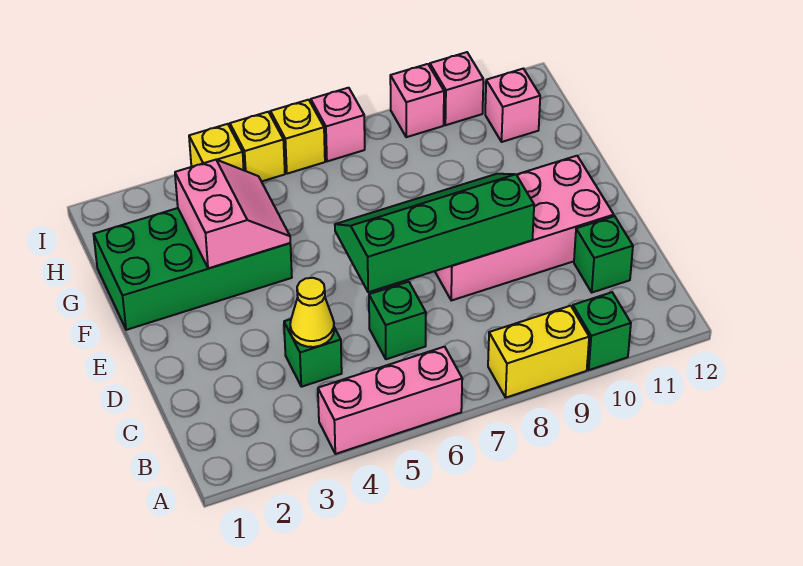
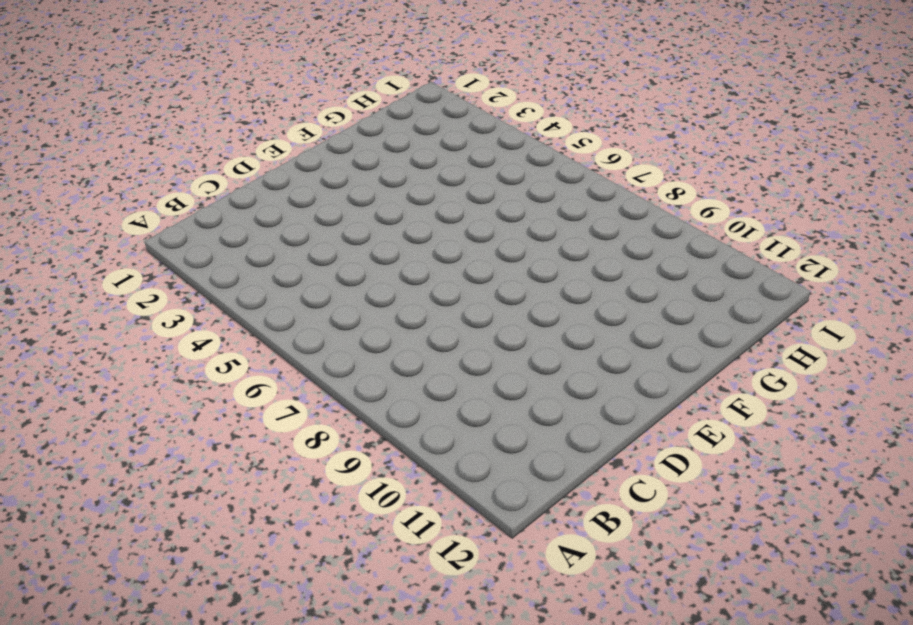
none -> pink 1x3 brick [318,347,462,454]
none -> yellow 1x2 brick [488,306,589,397]
none -> green 1x1 brick [573,292,631,370]

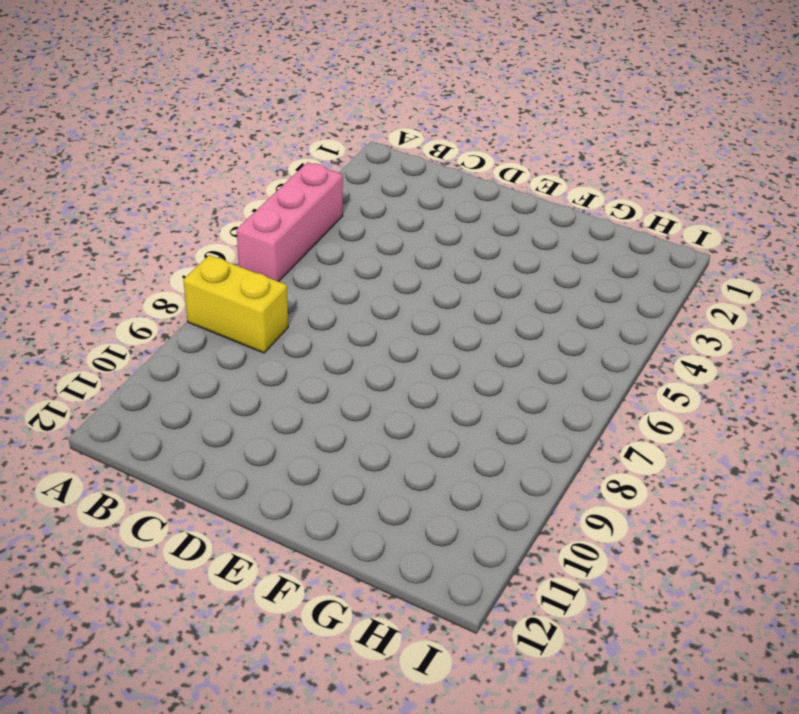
yellow 1x2 brick [183,255,288,353] -> yellow 1x2 brick turned to [488,306,589,397]
none -> green 1x1 brick [573,292,631,370]
none -> green 1x1 brick [284,319,342,387]
none -> green 1x1 brick [369,282,426,359]

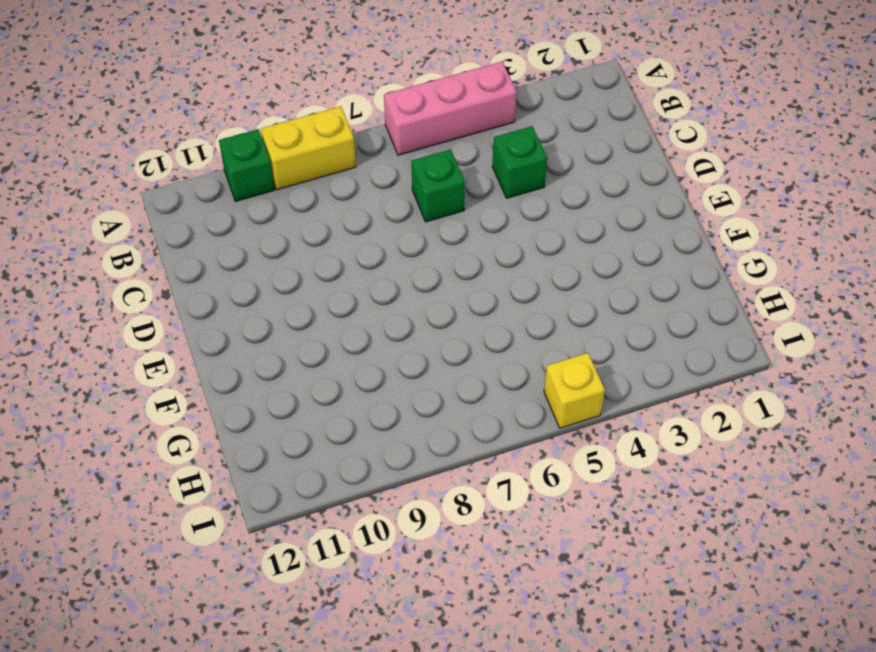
none -> green 1x1 brick [574,216,633,292]
none -> pink 2x4 brick [435,156,614,300]
none -> green 2x4 brick [94,208,292,330]

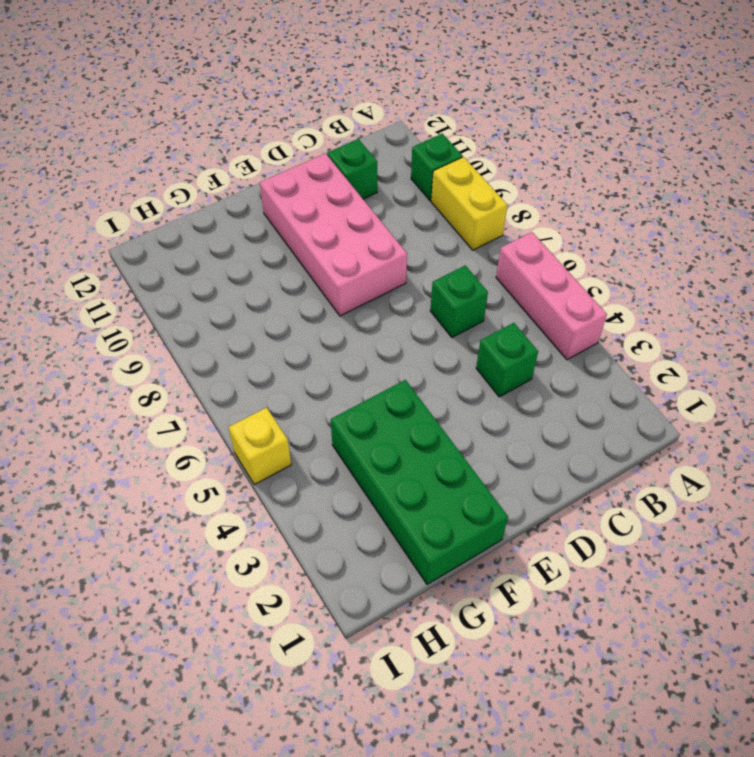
none -> pink 1x1 brick [485,69,540,142]
none -> yellow 1x1 brick [189,124,244,170]
none -> yellow 1x1 brick [270,100,325,174]

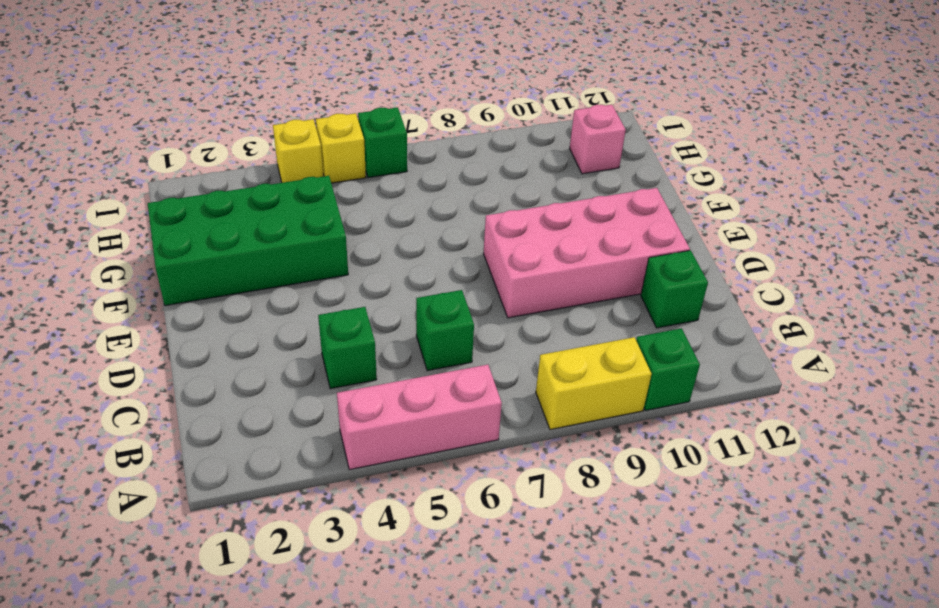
green 1x1 brick [358,107,407,178] -> yellow 1x1 brick [270,100,325,174]
none -> pink 1x1 brick [311,88,365,161]
none -> pink 1x1 brick [390,64,444,137]
none -> pink 1x1 brick [430,52,483,125]

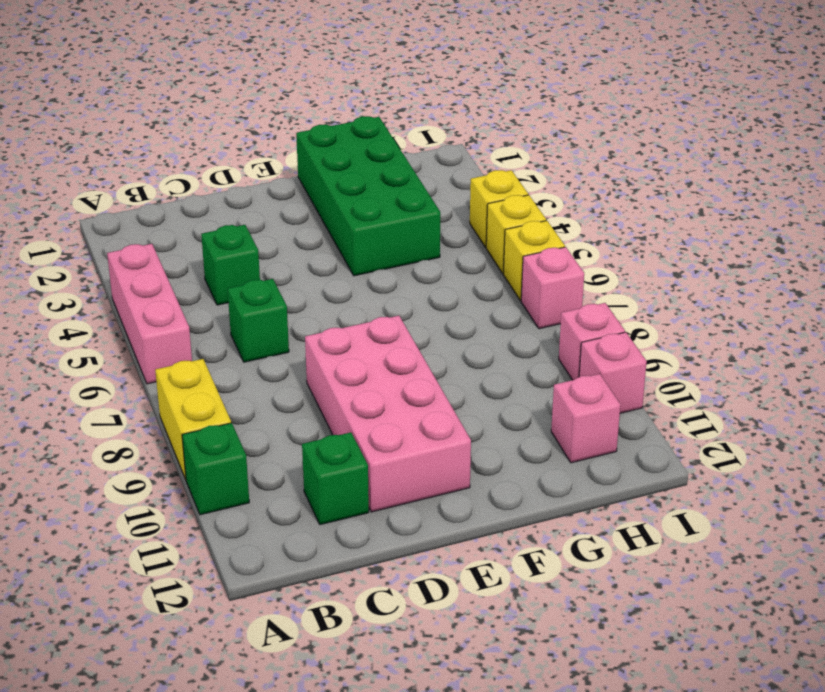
none -> yellow 1x1 cone [290,278,334,347]
none -> green 2x4 slope [335,174,534,292]
none -> pink 2x2 slope [175,160,290,269]

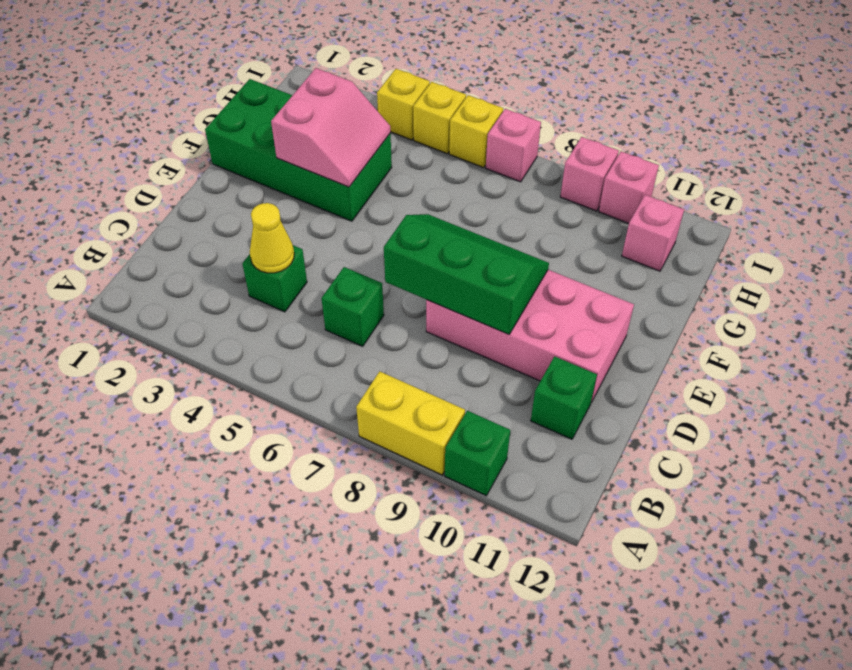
green 2x3 slope [384,214,549,334] -> green 2x4 slope [335,174,534,292]
none -> pink 1x3 brick [318,347,462,454]

